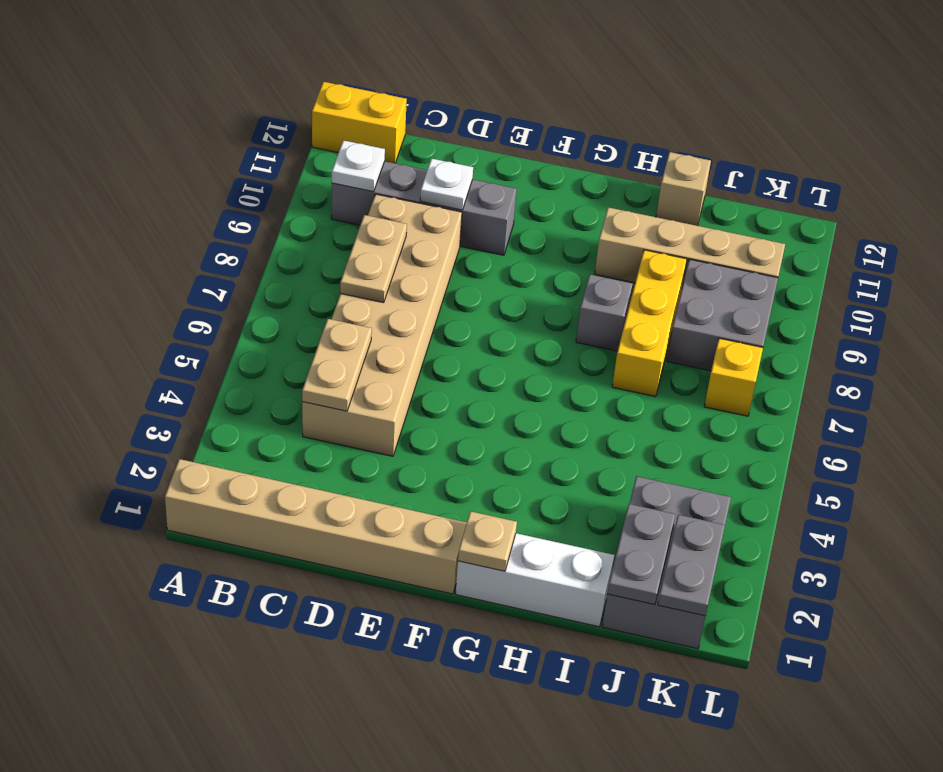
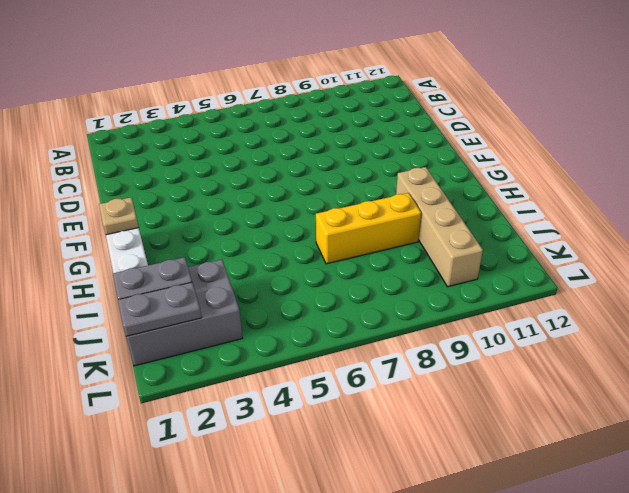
none -> tan 1x6 brick [165,459,467,594]
none -> yellow 1x2 brick [312,82,407,163]
none -> grey 1x4 brick [331,161,517,255]

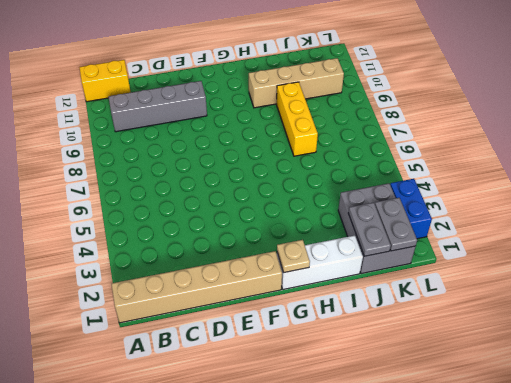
blue 1x2 brick [390,179,432,239] -> none
none -> tan 2x6 brick [302,194,462,456]
none -> grey 1x1 brick [576,275,633,351]
none -> tan 1x1 brick [656,152,711,226]

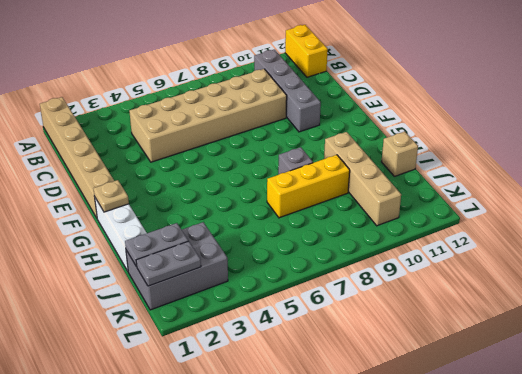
none -> grey 2x2 brick [667,259,778,371]
none -> yellow 1x1 brick [704,338,763,416]
none -> white 1x1 plate [332,140,385,192]

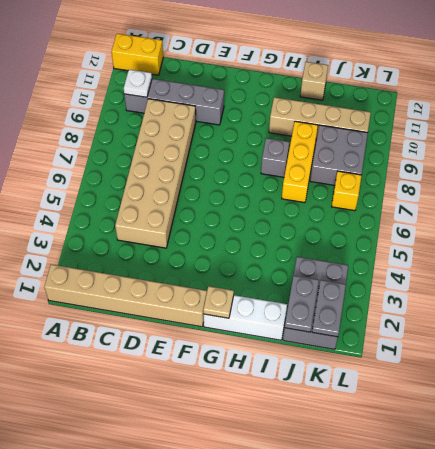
none -> tan 1x2 plate [302,319,372,411]
none -> tan 1x2 plate [340,215,407,303]
none -> white 1x1 plate [420,159,473,210]

